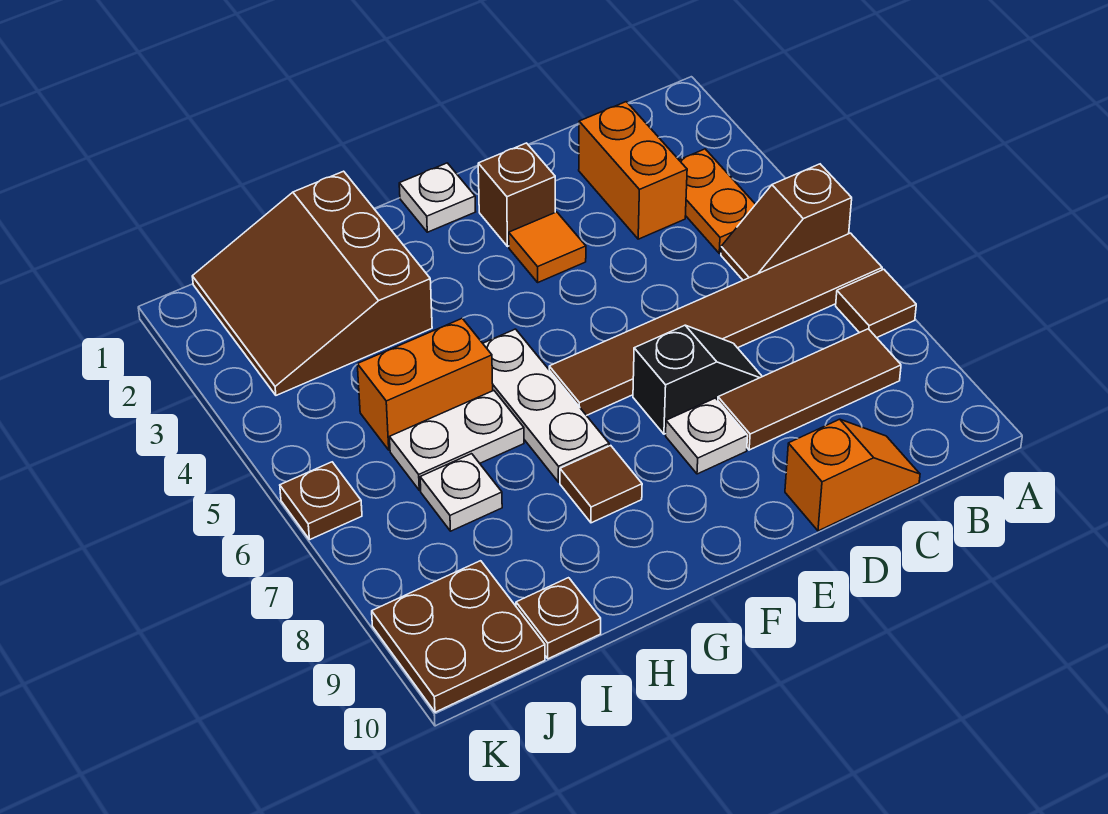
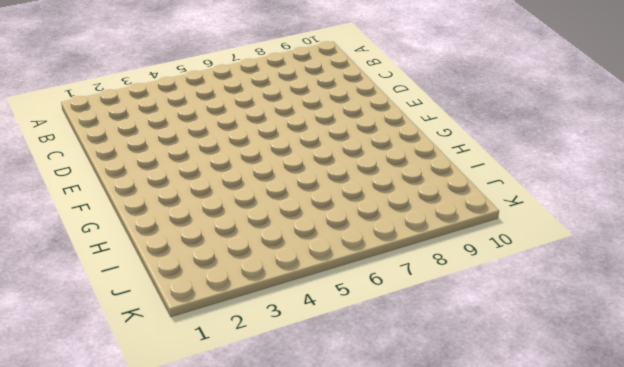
none -> brown 1x2 slope [721,164,852,280]
none -> brown 1x6 tile [549,233,882,416]
none -> brown 1x1 tile [836,269,916,338]

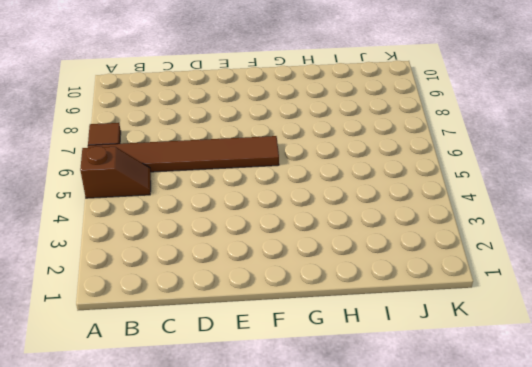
none -> orange 1x2 plate [679,149,756,253]
none -> brown 1x3 tile [718,329,901,450]
none -> orange 1x2 brick [579,102,687,239]

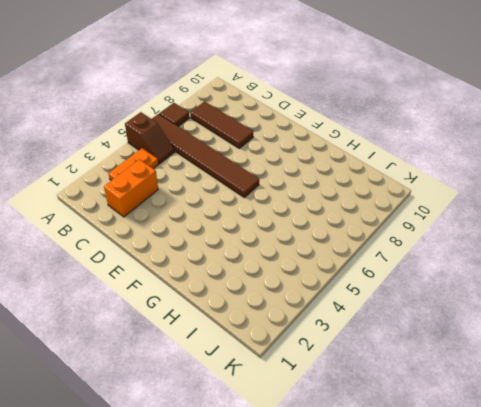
none -> orange 1x2 slope [785,419,920,531]
none -> black 1x2 slope [633,325,762,434]
none -> brown 1x1 brick [478,143,555,247]

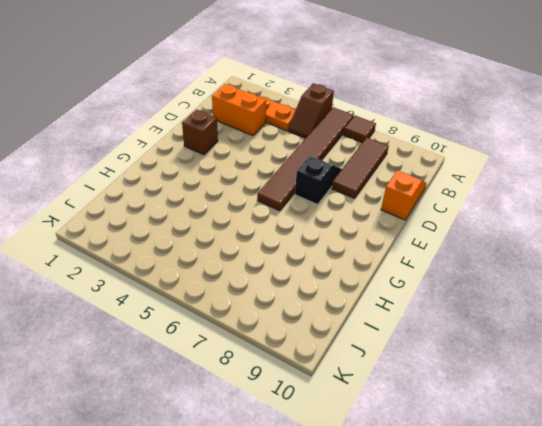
none -> orange 1x1 tile [509,212,586,282]
none -> white 1x1 plate [666,398,748,474]
none -> white 1x1 plate [399,163,476,232]

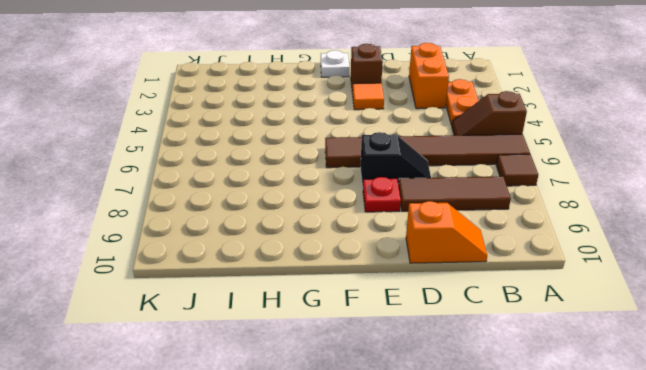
red 1x1 plate [363,177,401,212] -> white 1x1 plate [666,398,748,474]
none -> white 1x3 plate [483,329,609,482]
none -> brown 1x1 tile [560,446,642,523]
none -> brown 3x3 slope [192,171,432,395]

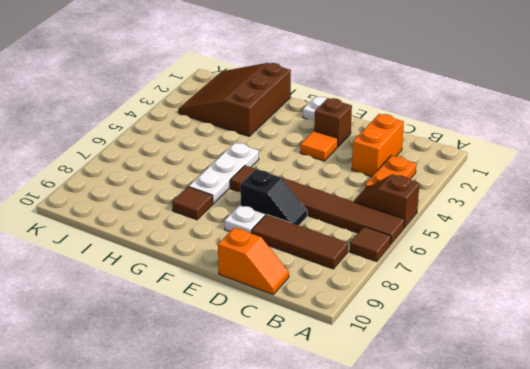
none -> orange 1x2 brick [357,318,493,450]
none -> white 1x2 plate [390,391,524,490]
none -> white 1x1 plate [420,454,502,531]

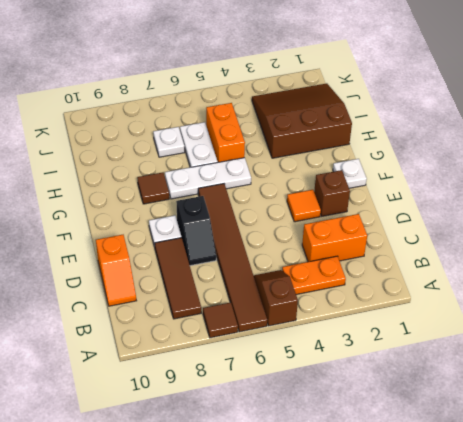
none -> brown 1x1 plate [516,578,601,659]
none -> brown 2x2 plate [372,561,545,712]
none -> brown 1x1 plate [280,462,362,540]

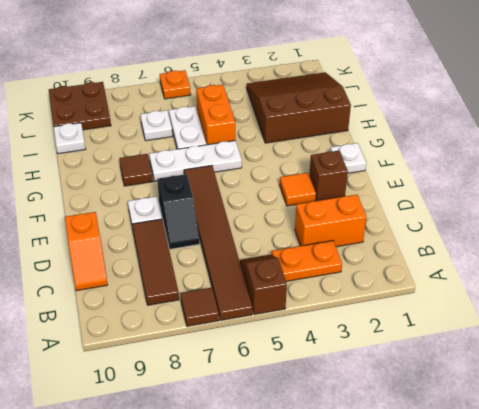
white 1x1 plate [54,123,85,154] -> brown 1x1 plate [516,578,601,659]
orange 1x1 plate [160,70,191,99] -> brown 1x1 plate [280,462,362,540]

